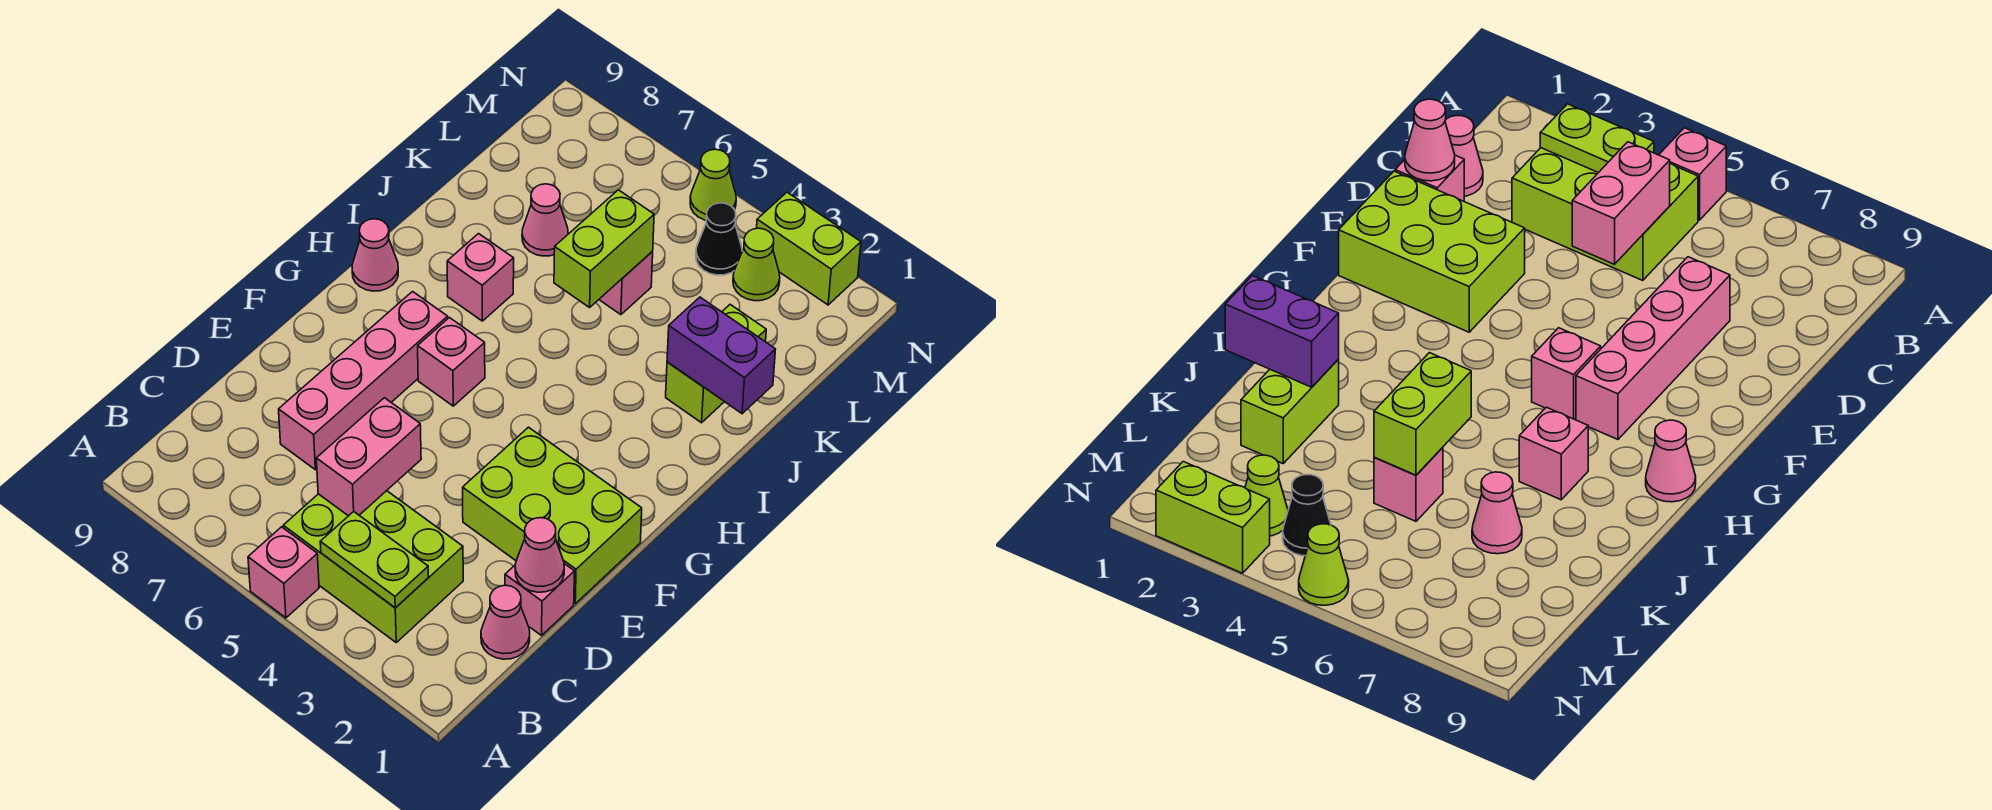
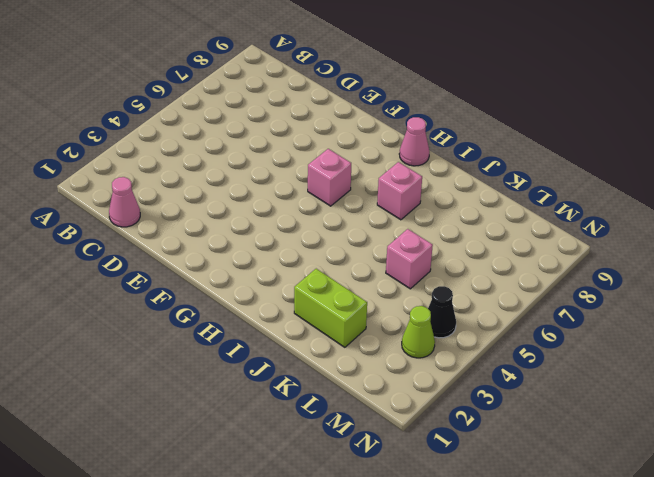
none -> pink 1x1 brick [248,527,319,618]
none -> lime 2x3 brick [283,491,463,642]
none -> pink 1x1 brick [505,564,574,635]

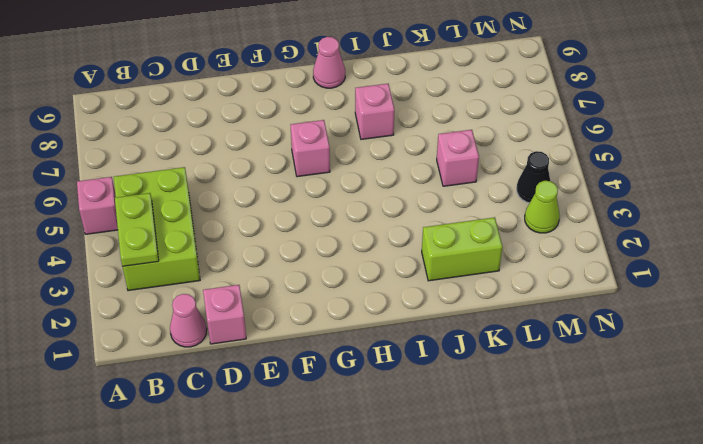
none -> pink 1x4 brick [279,292,448,470]
none -> lime 2x3 brick [463,427,642,604]
none -> pink 1x1 cone [522,184,568,256]

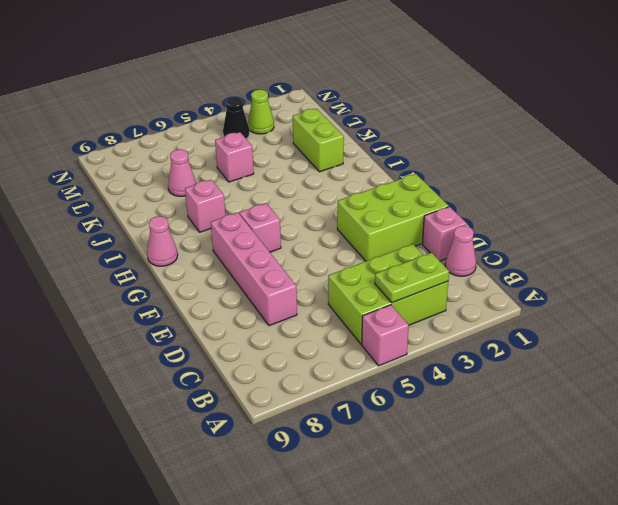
none -> lime 1x2 brick [757,192,861,305]
none -> lime 1x1 cone [690,149,736,220]
none -> pink 1x2 brick [316,398,421,516]

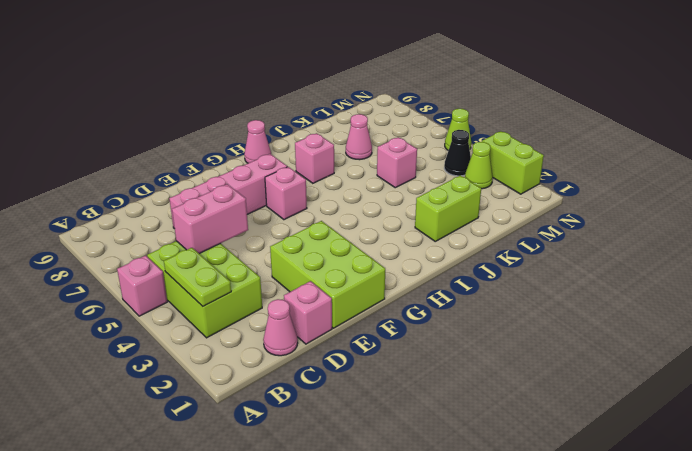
none -> pink 1x1 cone [515,518,564,592]
none -> purple 1x2 brick [667,297,776,414]
none -> lime 1x2 brick [554,190,654,307]

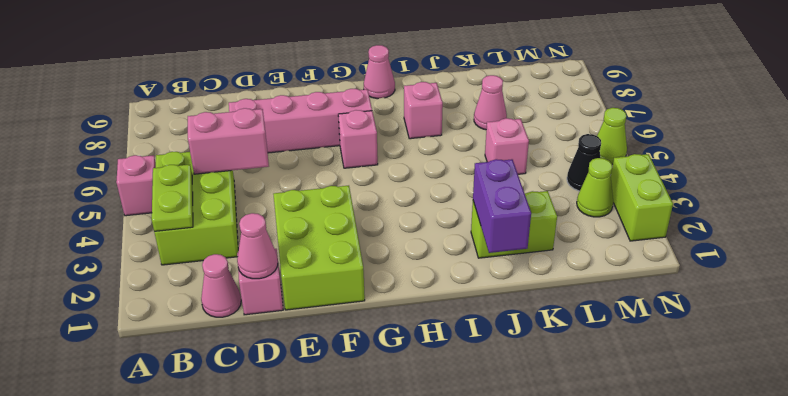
none -> lime 1x2 brick [554,190,654,307]

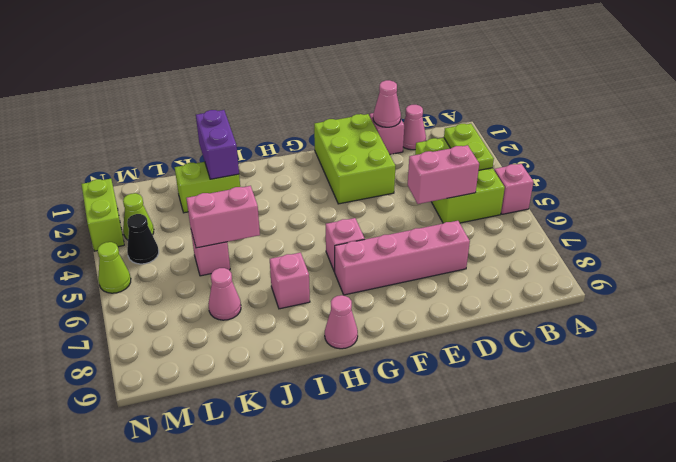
pink 1x2 brick [186,186,260,248] -> lime 1x2 brick [554,190,654,307]

